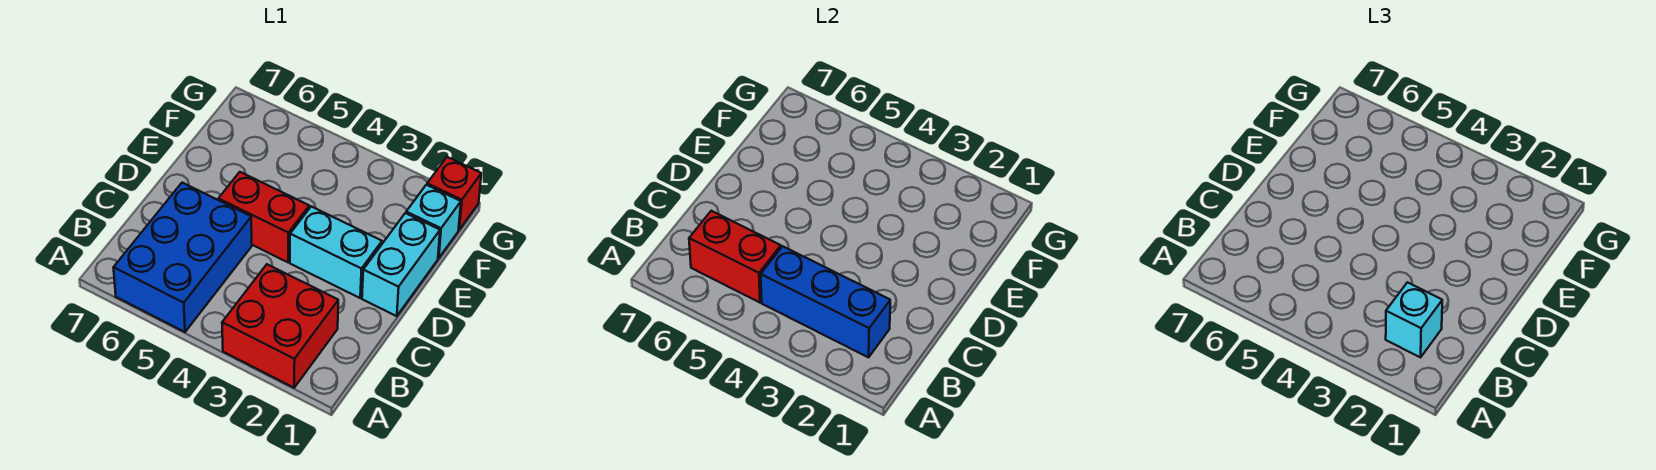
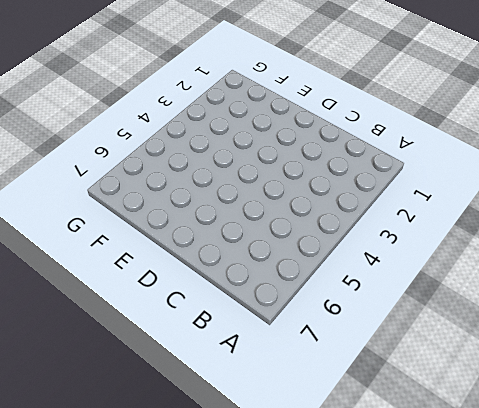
none -> red 2x2 brick [222,264,338,388]
none -> blue 2x3 brick [114,183,252,332]

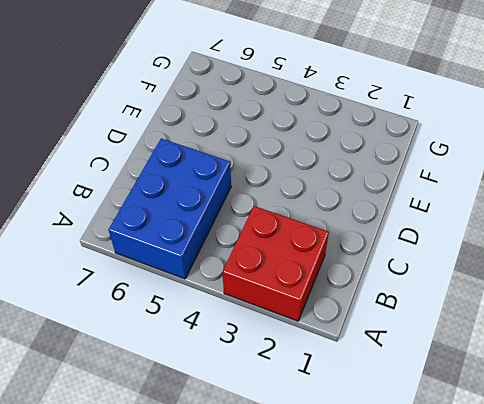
none -> cyan 1x2 brick [362,213,440,316]
none -> cyan 1x2 brick [290,207,382,298]

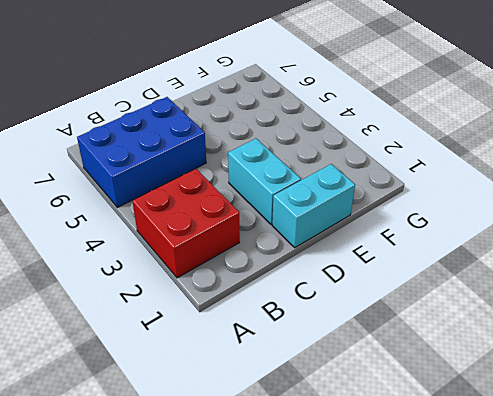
none -> red 1x2 brick [218,172,309,262]
none -> cyan 1x1 brick [406,185,461,258]

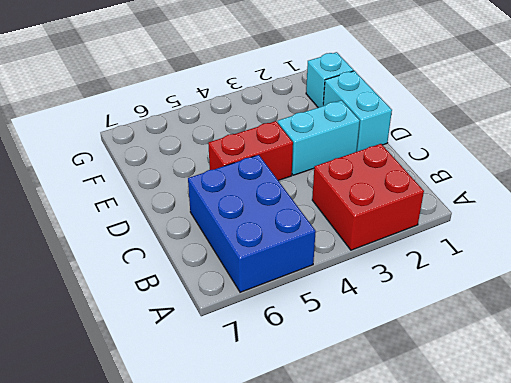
none -> red 1x1 brick [427,157,481,230]
none -> blue 1x3 brick [761,246,890,357]

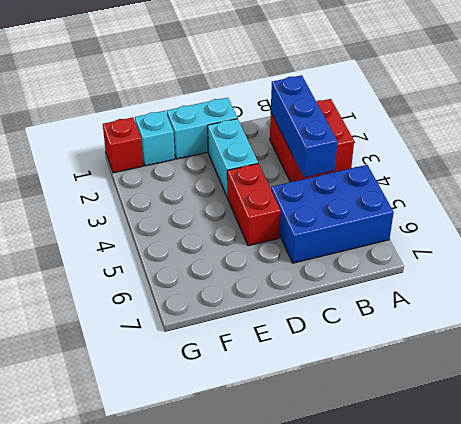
none -> red 1x2 brick [689,211,781,303]
none -> cyan 1x1 brick [1386,282,1442,357]

